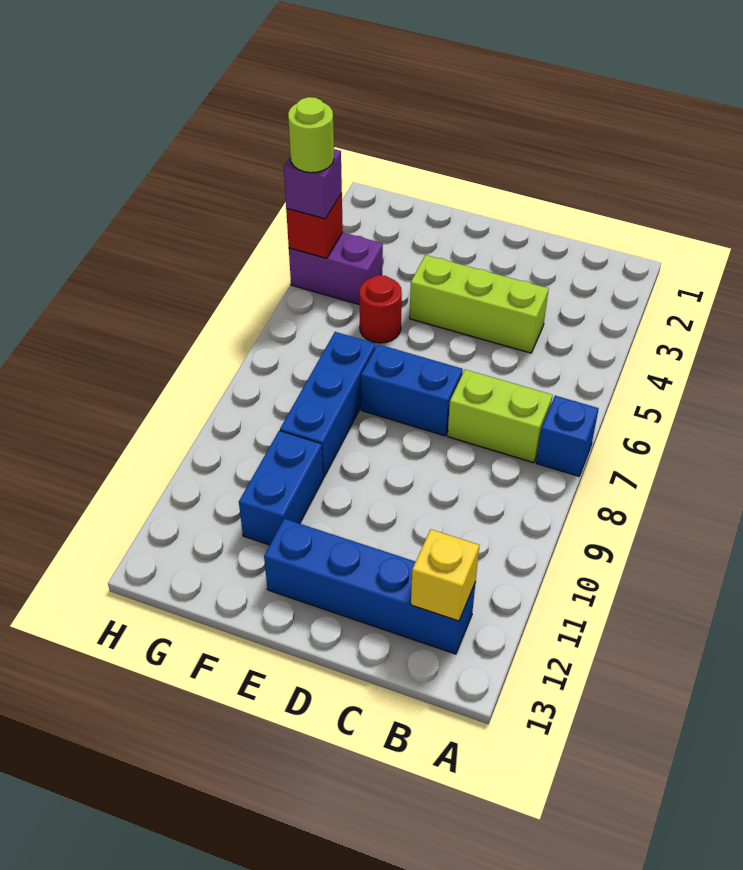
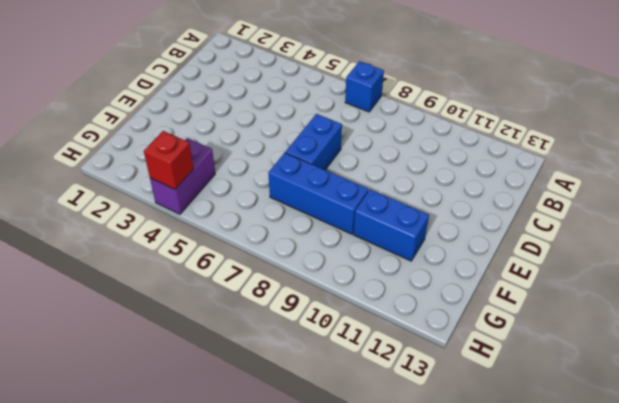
none -> lime 1x2 brick [448,370,553,463]
none -> blue 1x4 brick [264,519,476,654]
none -> lime 1x3 brick [410,255,549,353]

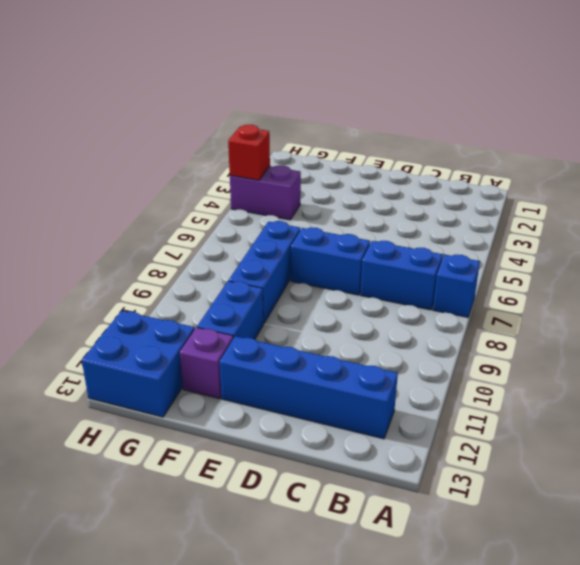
blue 1x2 brick [360,241,442,310] -> lime 1x2 brick [448,370,553,463]
purple 1x1 brick [180,328,233,399] -> purple 1x1 brick moved to [284,149,342,219]
blue 2x2 brick [82,311,195,417] -> none
none -> lime 1x3 brick [410,255,549,353]
none -> red 1x1 round brick [359,275,402,343]
none -> yellow 1x1 brick [411,529,479,621]

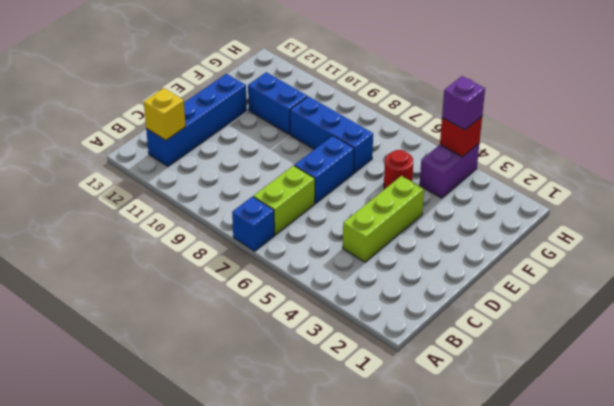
none -> lime 1x1 round brick [288,97,334,173]

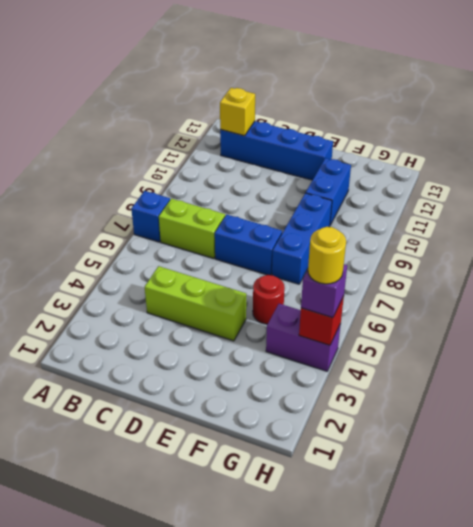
yellow 1x1 round brick [308,227,346,284] -> lime 1x1 round brick [288,97,334,173]

